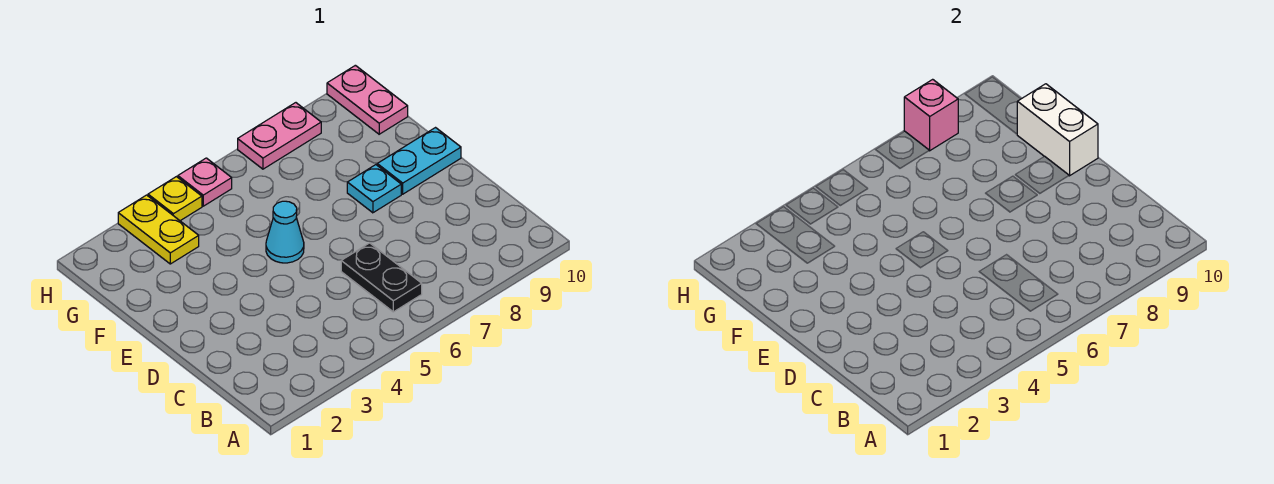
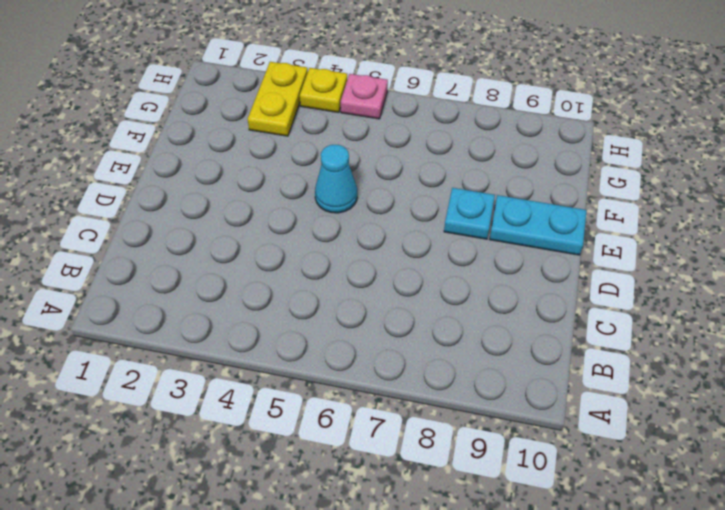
none -> black 1x2 plate [341,243,422,312]
none -> pink 1x2 plate [327,65,408,134]

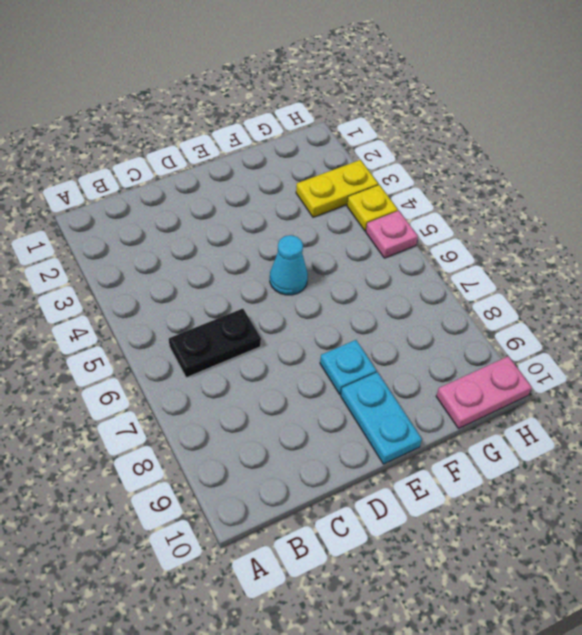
none -> pink 1x2 plate [238,103,321,169]
none -> white 1x2 brick [1017,84,1098,176]

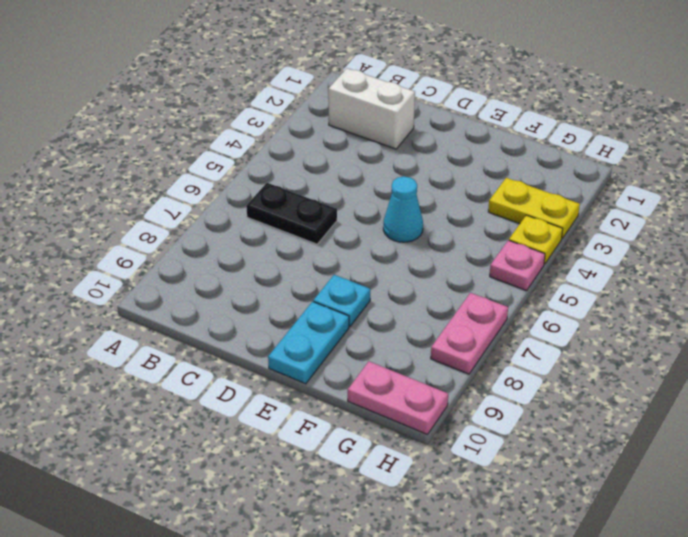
white 1x2 brick [328,68,415,149] -> white 1x2 brick moved to [1017,84,1098,176]
none -> pink 1x1 brick [904,79,958,151]

